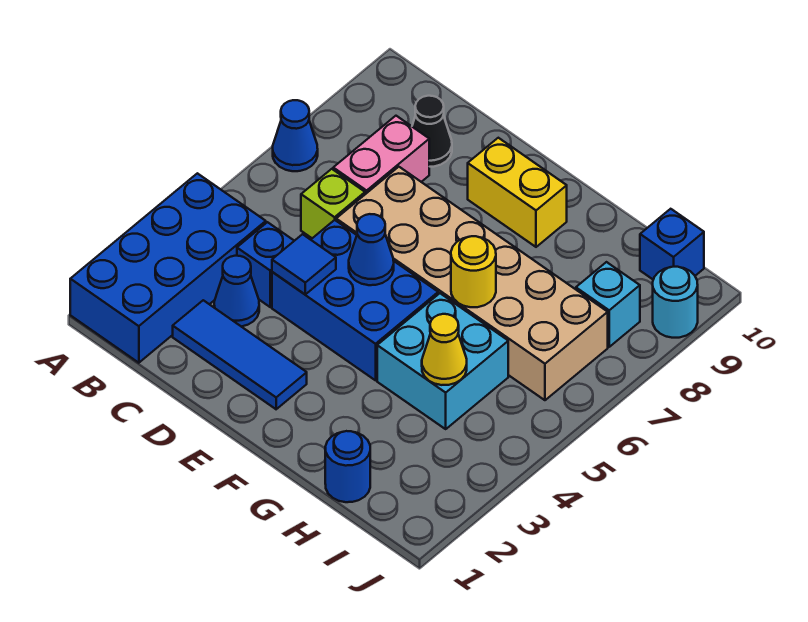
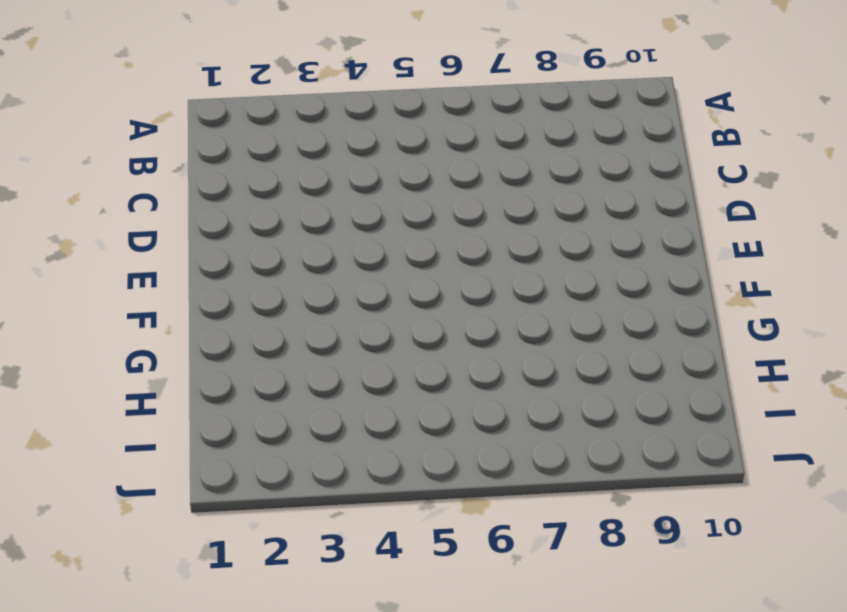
none -> blue 2x4 brick [70,173,266,363]
none -> blue 1x1 cone [273,100,318,171]
none -> blue 1x3 tile [173,300,307,409]

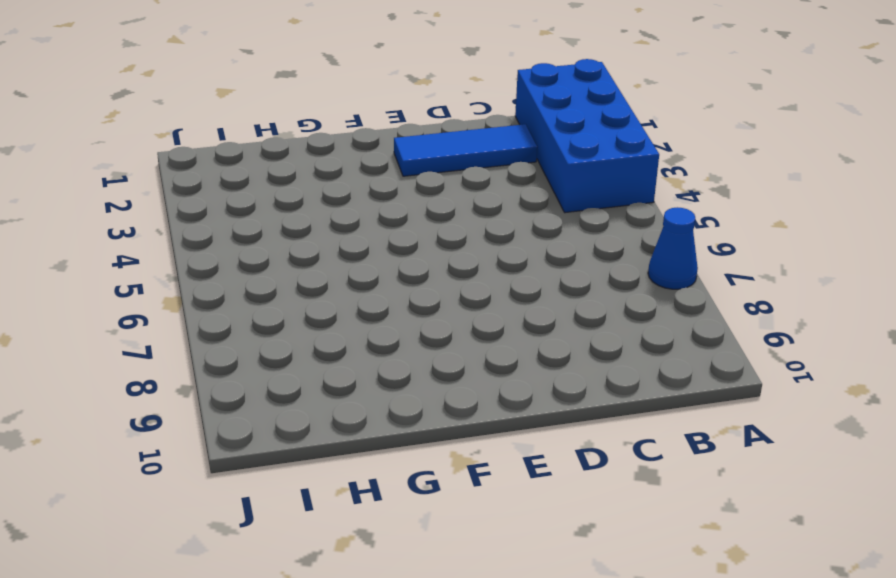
none -> blue 1x1 cone [214,256,259,327]
none -> blue 1x1 brick [237,222,294,307]
none -> lime 1x1 brick [301,169,365,238]

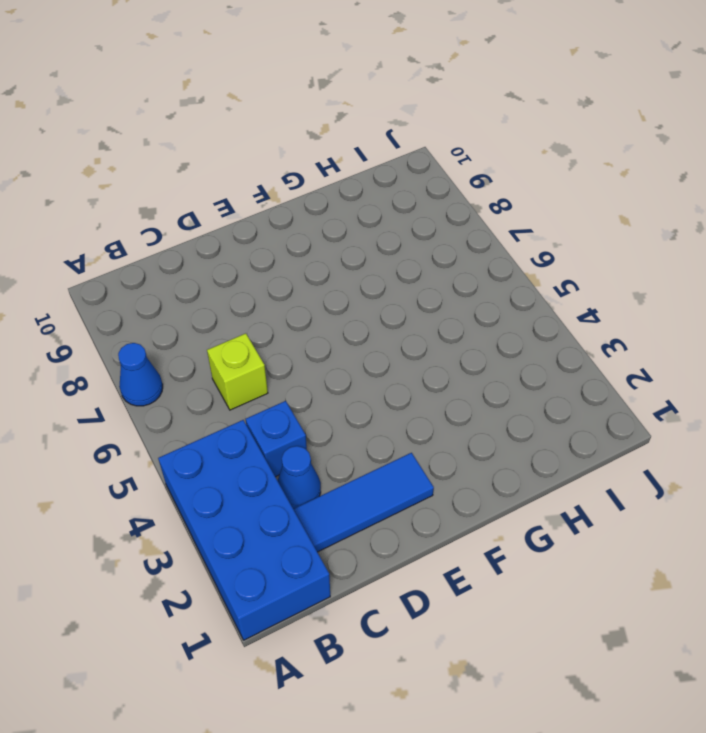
none -> pink 1x2 brick [333,116,429,194]
none -> black 1x1 cone [412,96,452,167]
none -> blue 2x3 brick [272,220,438,380]

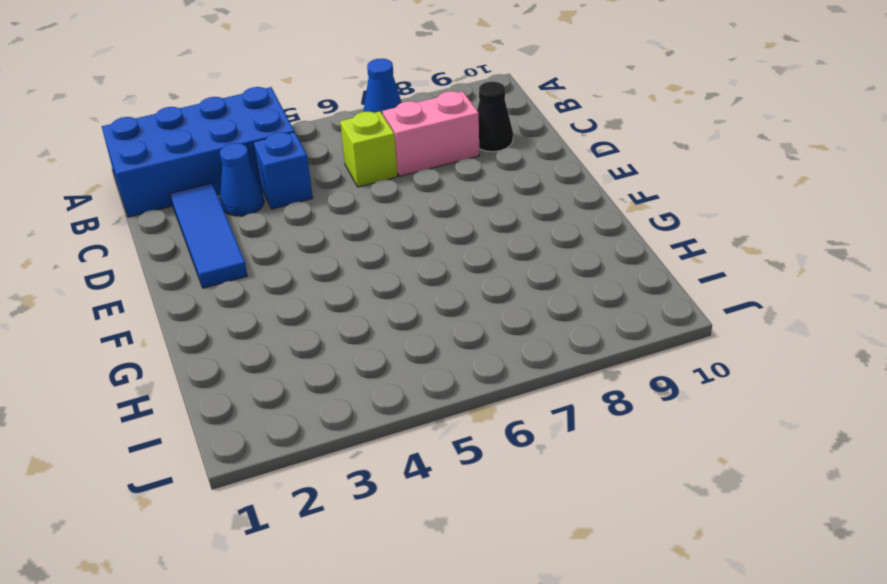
none -> blue 2x3 brick [272,220,438,380]
none -> tan 2x6 brick [336,167,608,400]
none -> yellow 1x2 brick [468,138,567,247]

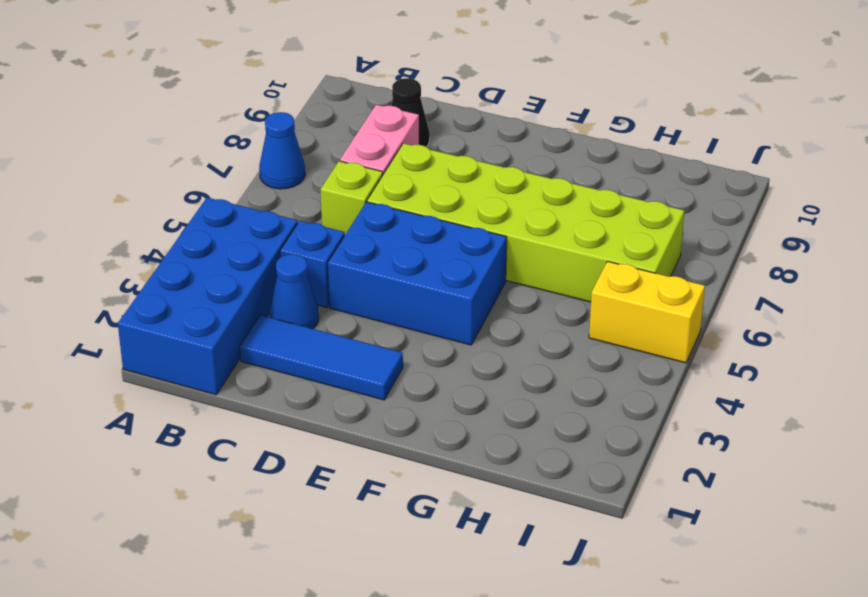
lime 2x6 brick [367,143,684,302] -> tan 2x6 brick [336,167,608,400]
yellow 1x2 brick [589,261,705,363] -> yellow 1x2 brick moved to [468,138,567,247]
none -> cyan 2x2 brick [377,293,508,429]
none -> blue 1x1 round brick [325,431,370,502]
none -> cyan 1x1 brick [576,262,640,347]

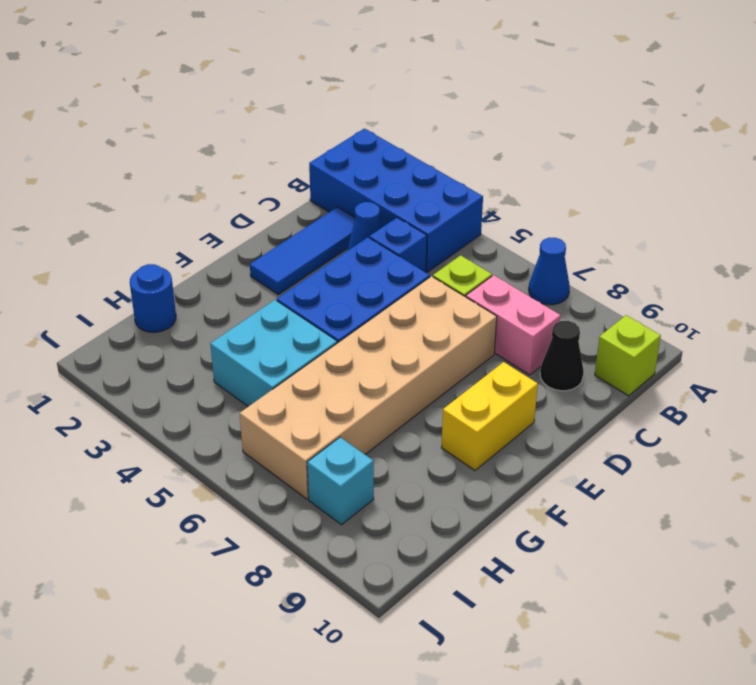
lime 1x1 brick [595,315,661,396] -> none
none -> blue 1x1 brick [640,209,704,280]
none -> cyan 1x1 round brick [653,267,698,338]
none -> blue 1x1 tile [272,234,336,294]

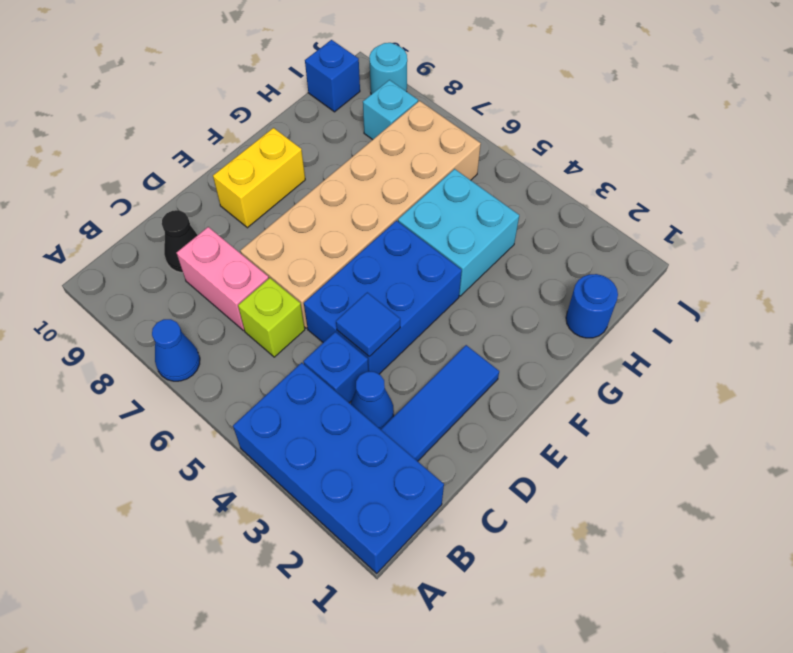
none -> blue 1x1 cone [349,214,394,285]
none -> yellow 1x1 round brick [451,236,496,307]
none -> yellow 1x1 cone [422,314,467,385]

